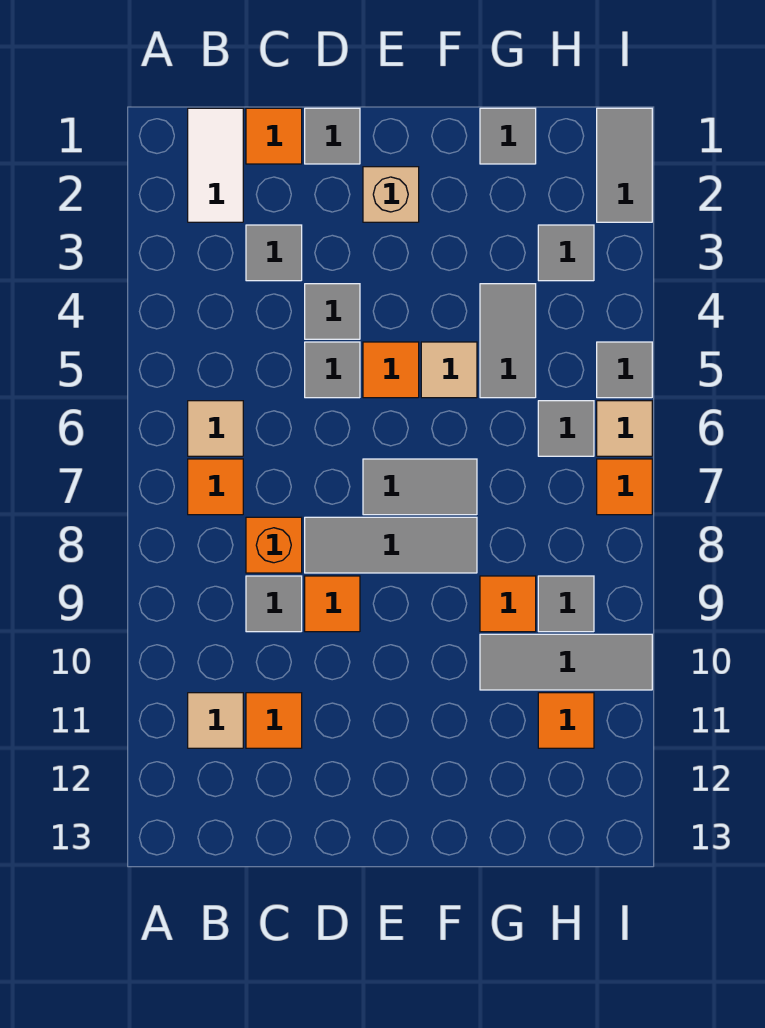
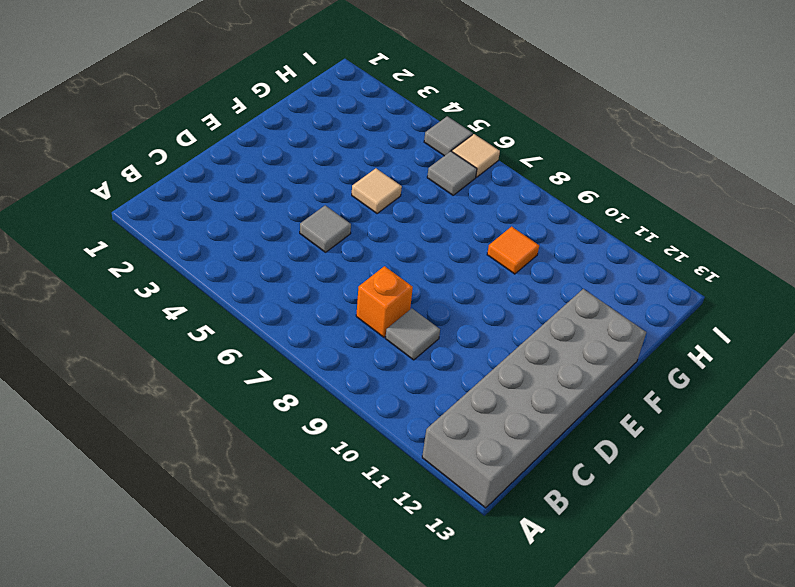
grey 2x6 brick [422,289,646,508] -> none
none -> white 1x2 tile [188,108,243,222]
none -> tan 1x1 tile [188,401,243,456]
none -> orange 1x1 tile [188,459,243,515]
none -> tan 1x1 tile [188,693,243,748]

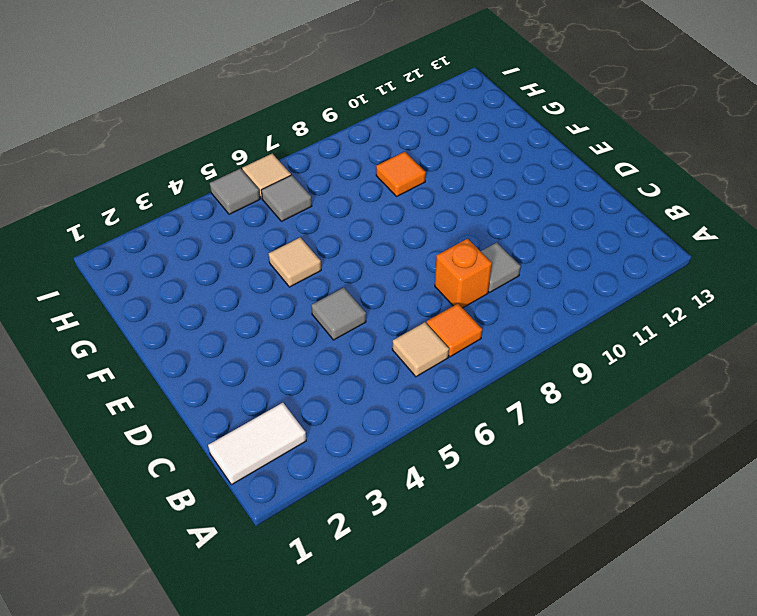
none -> tan 1x1 tile [188,693,243,748]
none -> orange 1x1 tile [246,108,302,164]
none -> grey 1x1 tile [246,225,302,281]
none -> orange 1x1 tile [246,693,302,748]

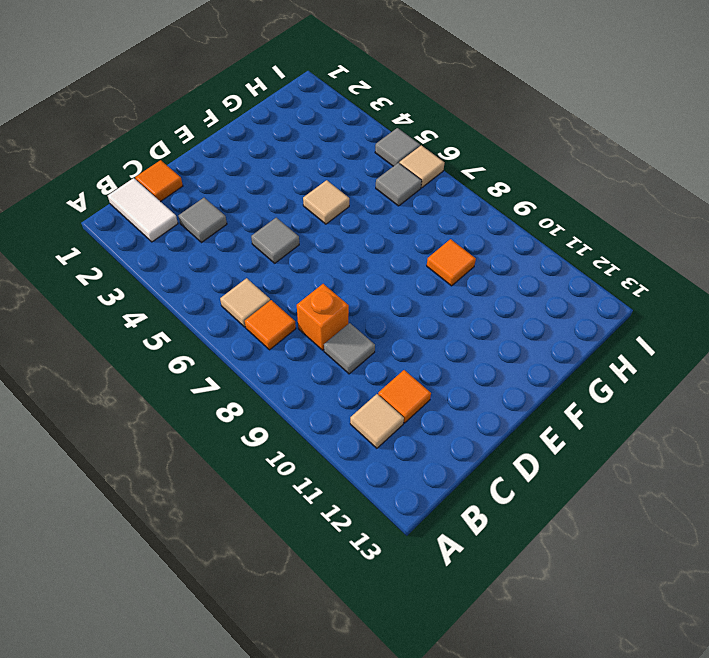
none -> grey 1x1 tile [305,108,360,164]
none -> grey 1x1 tile [305,284,360,339]
none -> grey 1x3 tile [305,517,477,573]
none -> orange 1x1 tile [305,576,360,632]

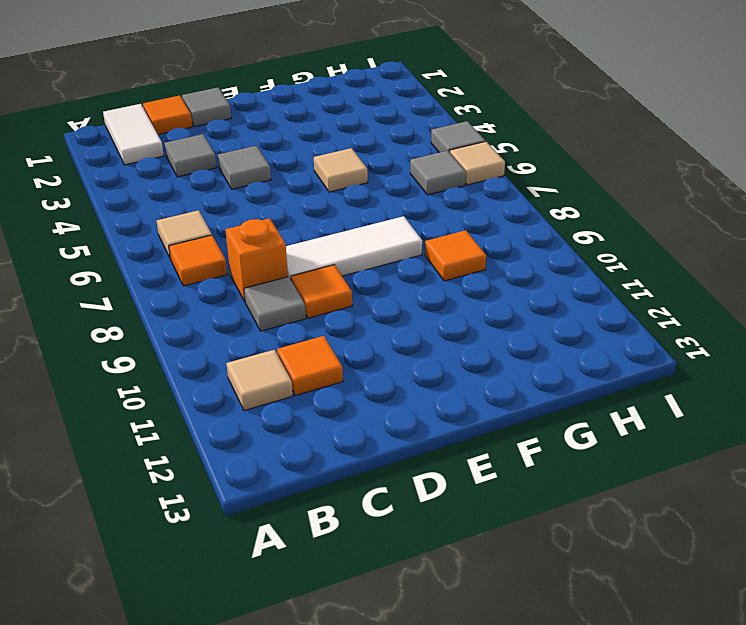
white 1x3 tile [286,216,422,280] -> grey 1x3 tile [305,517,477,573]
none -> grey 1x1 tile [305,342,360,398]
none -> tan 1x1 brick [363,167,419,222]
none -> orange 1x1 tile [363,342,419,398]
none -> grey 1x2 tile [363,459,477,515]

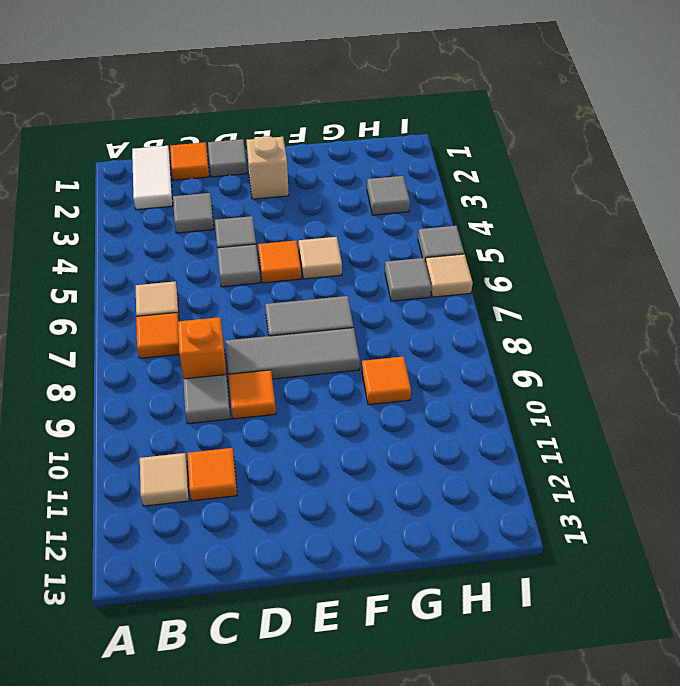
none -> grey 1x1 tile [480,108,536,164]
none -> grey 1x2 tile [480,284,536,398]
none -> grey 1x3 tile [480,634,652,690]
none -> grey 1x1 tile [538,576,594,632]

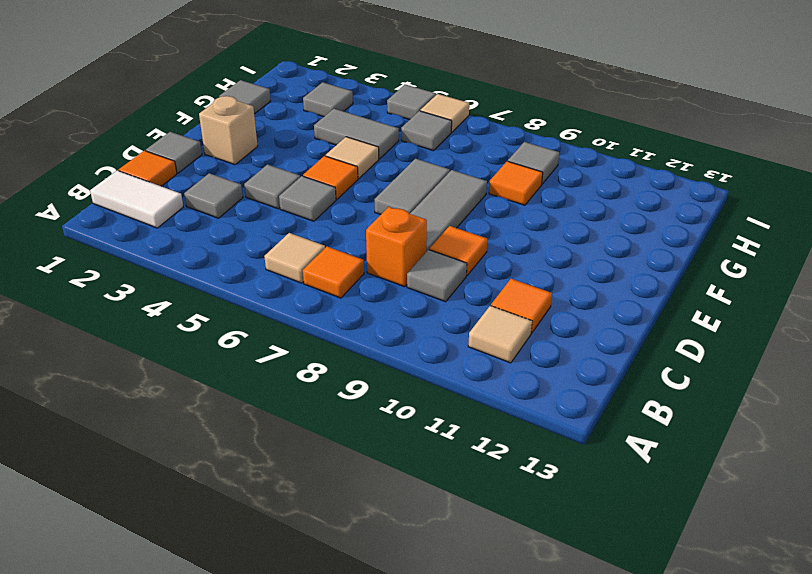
none -> grey 1x3 tile [480,634,652,690]
none -> orange 1x1 tile [538,693,594,748]
none -> grey 1x2 tile [597,108,652,222]
none -> orange 1x1 tile [597,459,652,515]

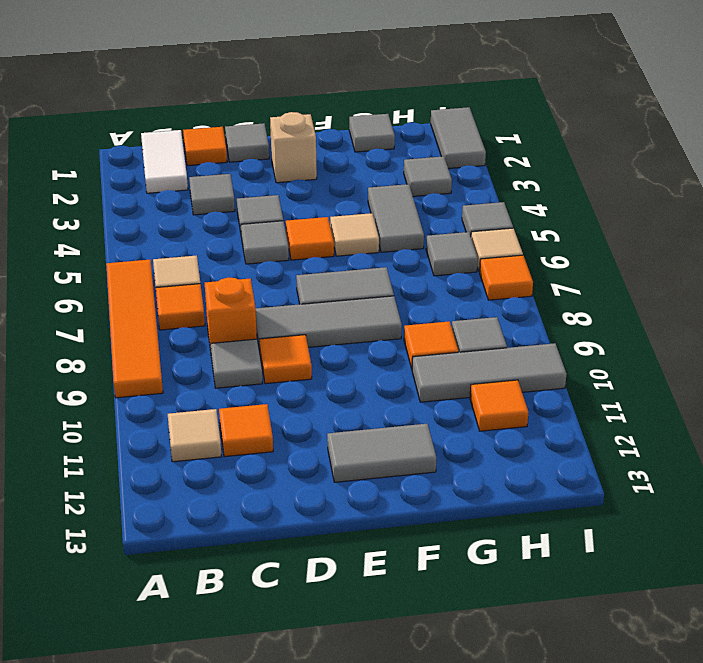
orange 1x4 tile [106,260,163,398] -> none
grey 1x2 tile [327,424,436,482] -> none

